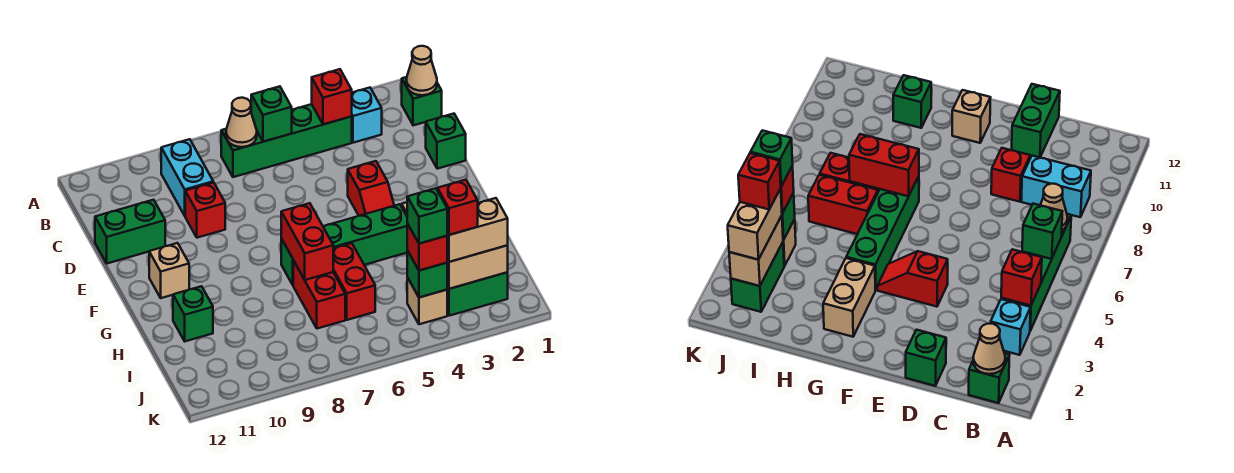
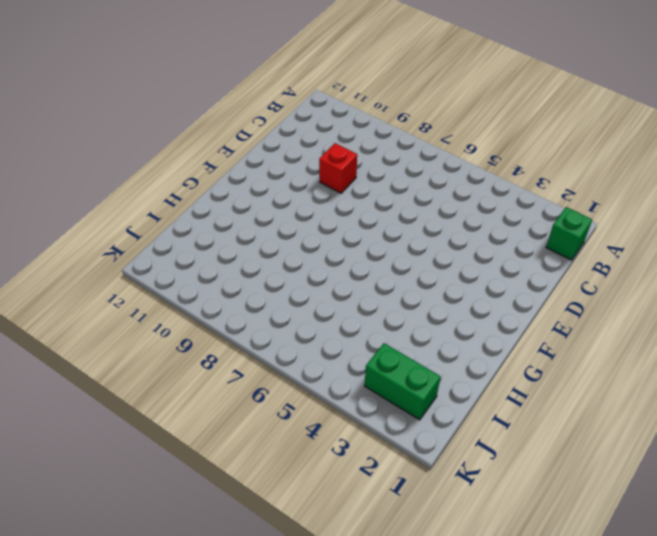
none -> cyan 1x1 brick [351,88,382,143]
none -> green 1x4 brick [221,104,352,177]
none -> cyan 1x2 brick [161,139,213,216]

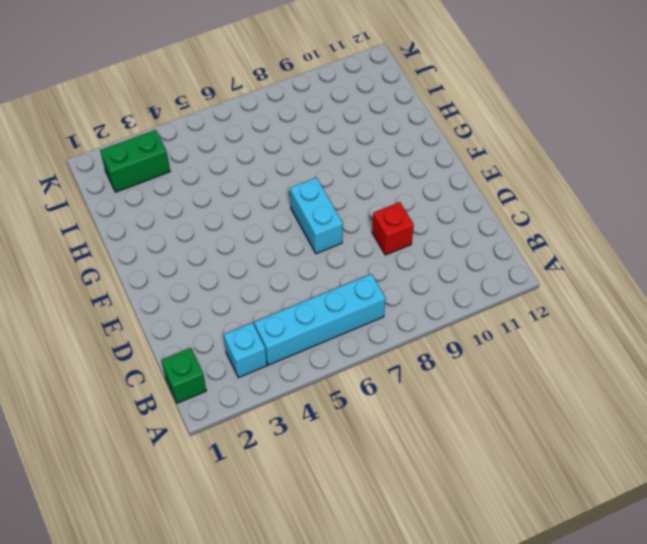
cyan 1x4 brick [254,274,386,365] -> green 1x4 brick [221,104,352,177]
cyan 1x2 brick [290,177,343,254] -> cyan 1x2 brick moved to [161,139,213,216]
none -> green 1x1 brick [426,114,466,169]
none -> green 1x2 brick [95,200,165,263]
none -> red 1x2 slope [348,161,394,216]

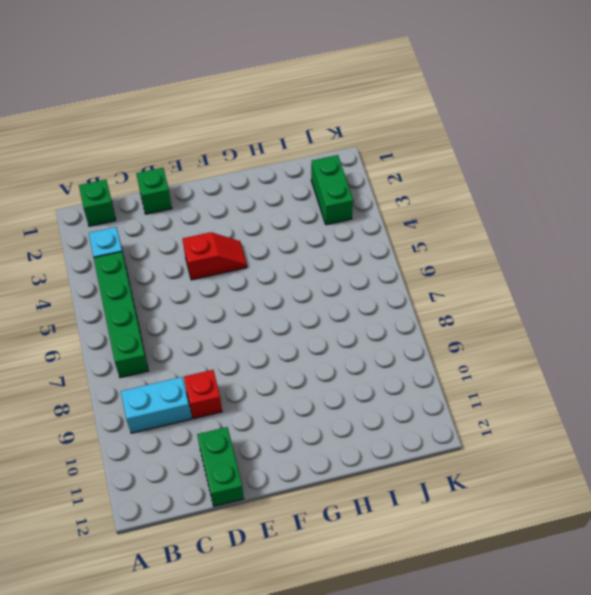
none -> tan 1x1 brick [149,243,189,298]
none -> tan 1x2 brick [823,258,875,337]
none -> green 1x4 brick [281,204,408,285]

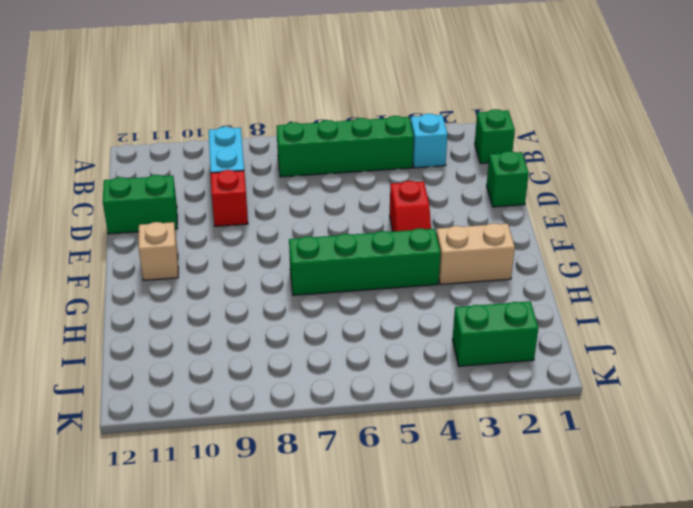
none -> red 1x2 brick [333,243,375,320]
none -> red 1x2 brick [293,260,345,329]
none -> green 1x1 brick [173,286,213,341]

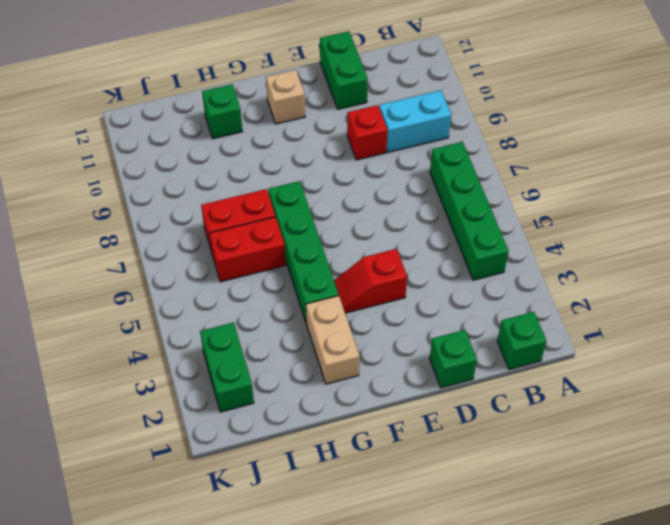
none -> cyan 1x1 brick [351,88,382,143]
none -> tan 1x1 brick [407,278,447,324]
none -> tan 1x1 cone [406,46,437,95]

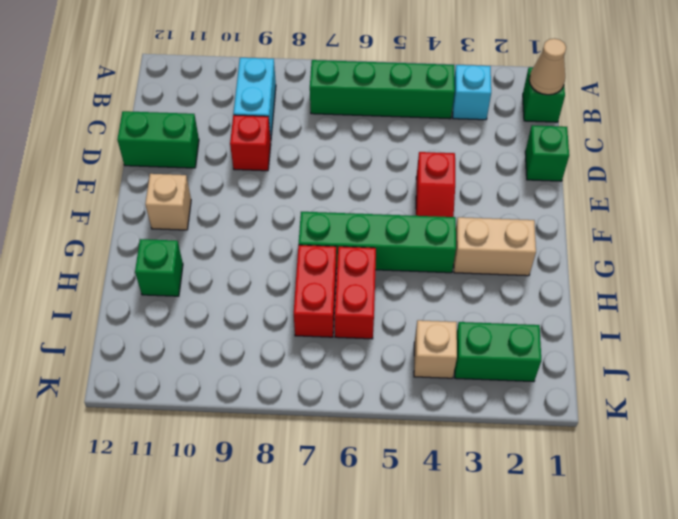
none -> red 1x1 brick [312,69,352,124]
none -> green 1x1 brick [251,86,292,142]
none -> tan 1x1 cone [226,98,257,147]

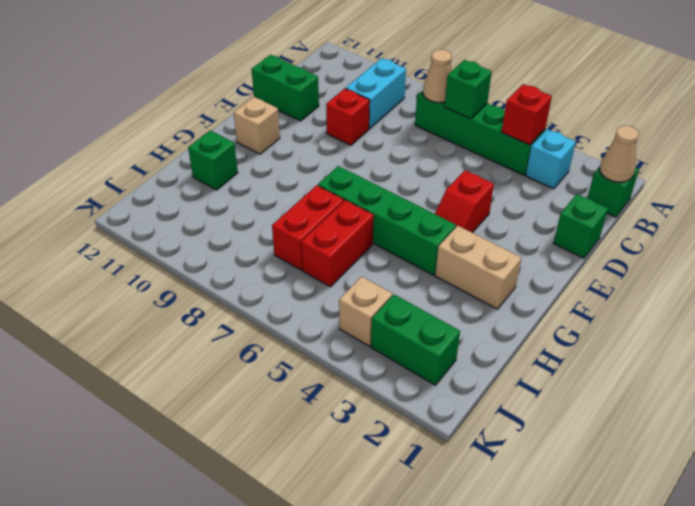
none -> red 1x2 brick [281,203,333,280]
none -> tan 1x2 brick [447,245,508,289]
none -> green 1x1 brick [407,251,447,297]

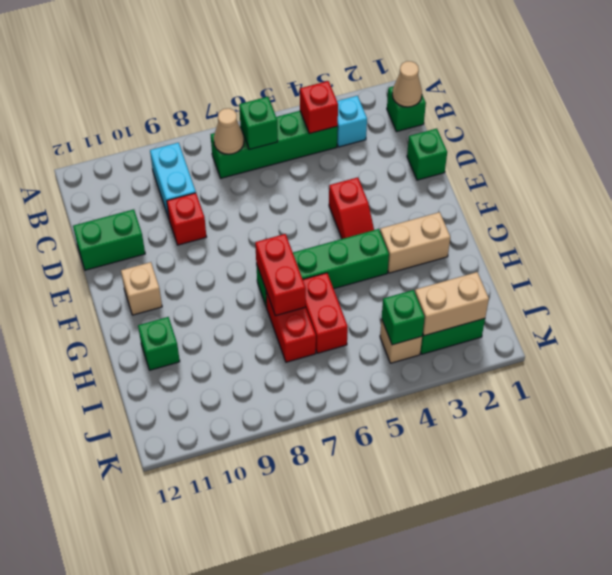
none -> tan 1x2 brick [447,198,508,262]
none -> red 1x1 brick [407,224,447,271]
none -> red 1x1 brick [438,180,478,235]

